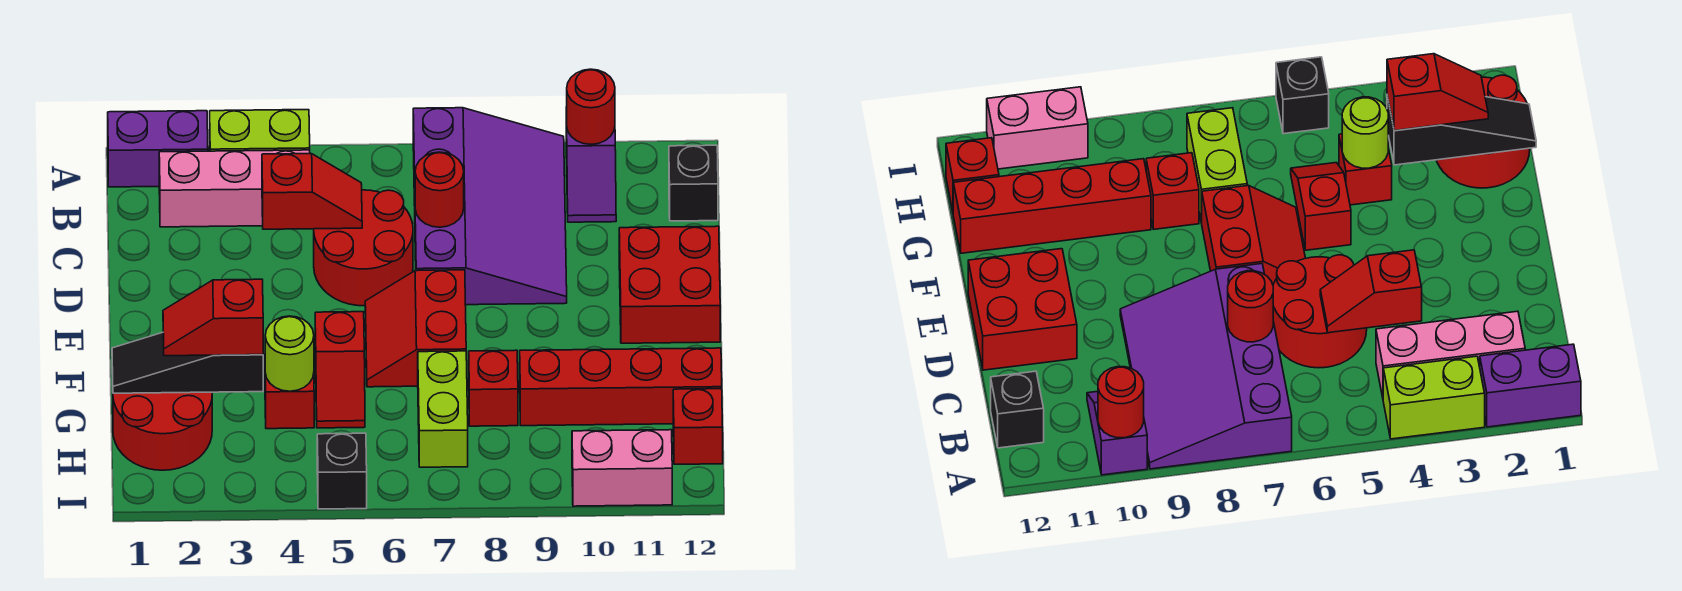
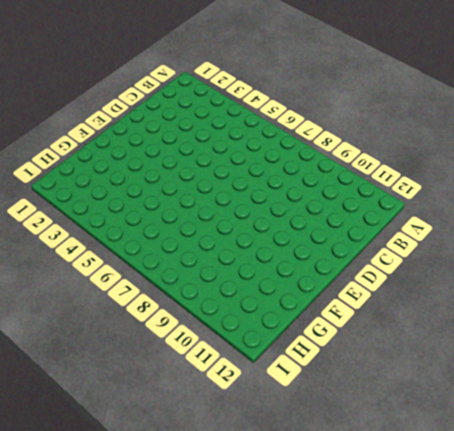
none -> purple 1x2 brick [108,111,208,187]
none -> lime 1x2 brick [210,110,310,151]
none -> purple 3x4 slope [413,108,567,305]

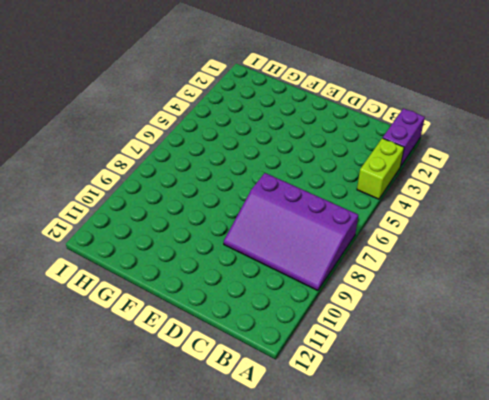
none -> purple 1x2 slope [566,107,616,222]
none -> pink 1x3 brick [159,150,310,227]
none -> black 1x1 brick [669,145,718,221]

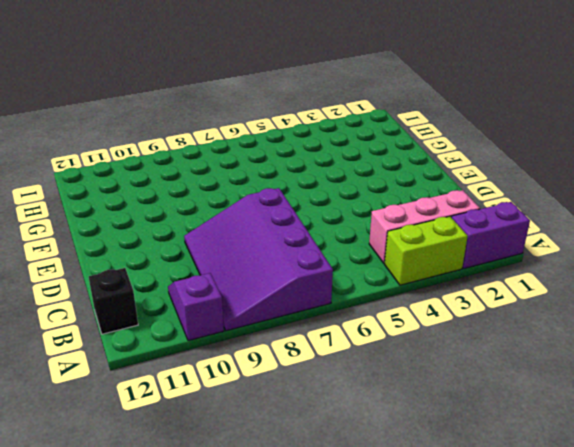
none -> red 2x2 round brick [314,190,413,306]
none -> red 2x2 brick [619,226,720,343]
none -> red 2x2 slope [365,270,466,387]

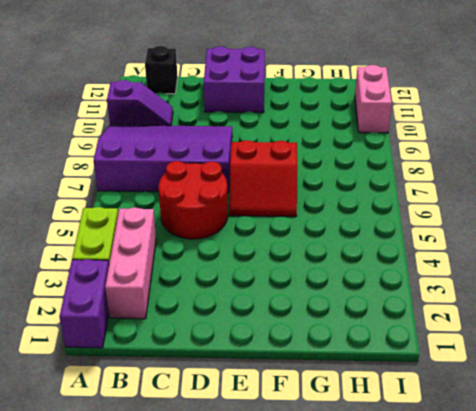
purple 2x2 brick [204,46,265,113] -> red 2x2 brick [619,226,720,343]
none -> red 1x2 slope [315,312,365,428]
none -> red 2x2 round brick [113,392,212,470]
none -> red 1x1 brick [265,373,314,429]

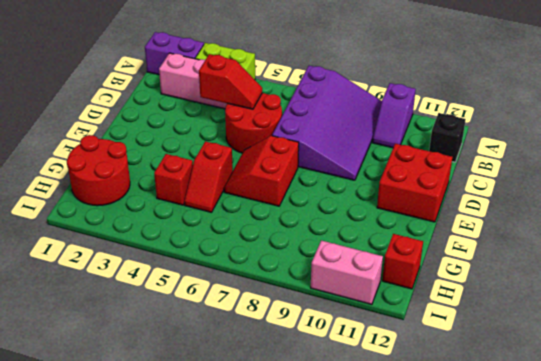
none -> lime 1x2 brick [418,351,468,467]
none -> red 1x1 brick [469,350,518,426]
none -> red 1x4 brick [520,348,722,426]

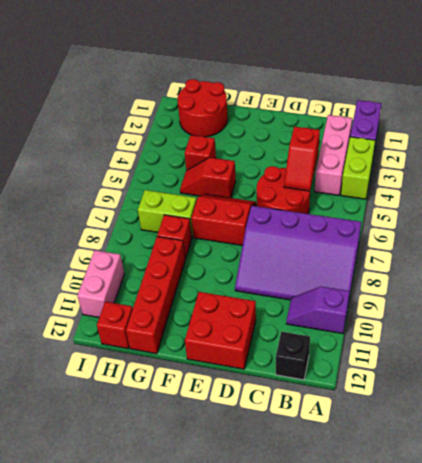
none -> black 1x1 brick [317,433,367,509]
none -> red 1x1 round brick [566,69,615,144]
none -> red 1x1 round brick [415,152,464,227]

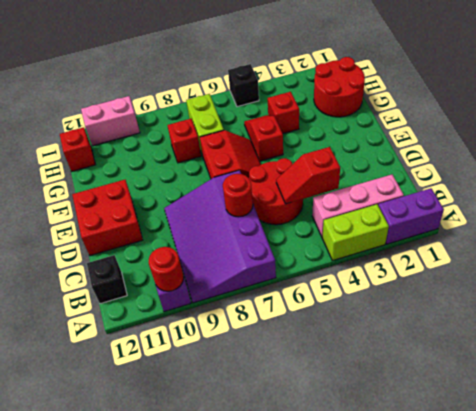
none -> red 1x4 brick [520,348,722,426]
none -> black 1x3 slope [112,332,263,393]
none -> lime 1x1 round brick [265,316,314,391]

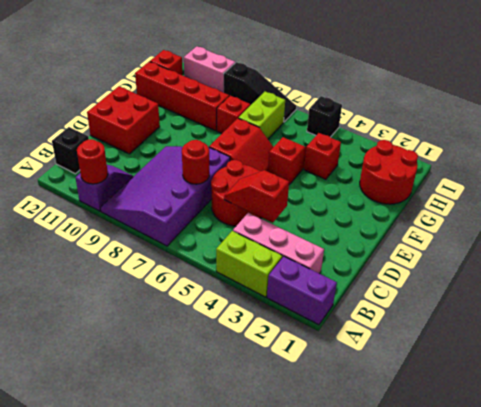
black 1x3 slope [224,62,296,122] -> black 1x3 slope moved to [112,332,263,393]
none -> lime 1x1 round brick [265,316,314,391]
none -> red 1x2 slope [163,279,263,356]

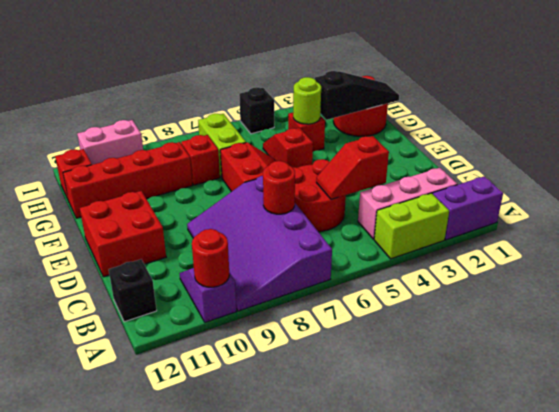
none -> red 1x2 slope [163,279,263,356]

